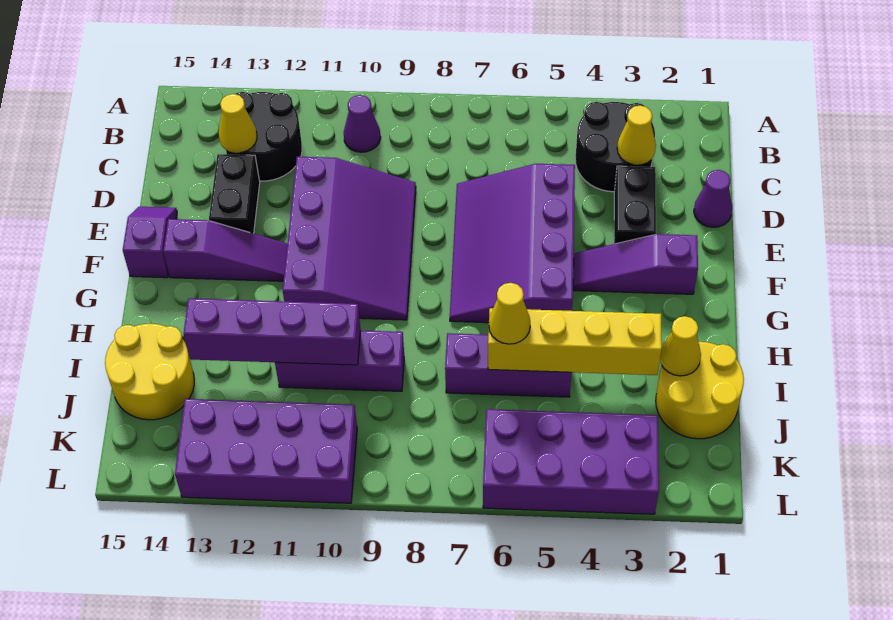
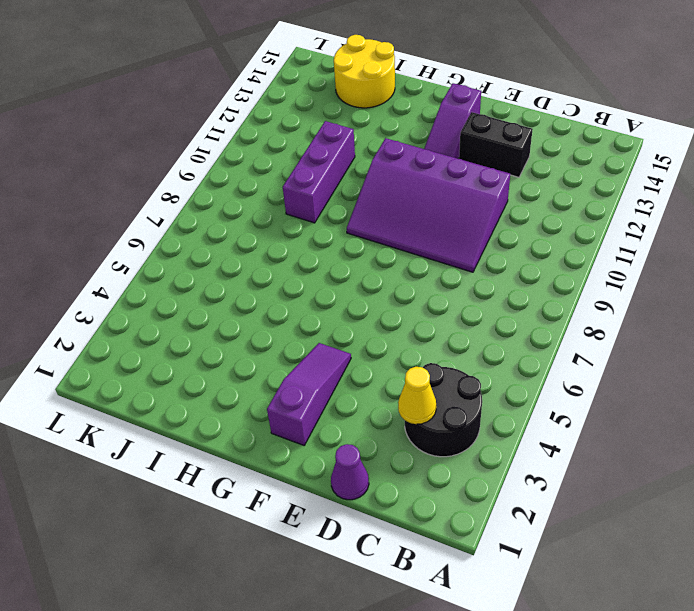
none -> purple 1x1 cone [344,95,381,152]
none -> black 2x2 round brick [226,92,302,181]
none -> black 1x2 brick [614,166,656,244]

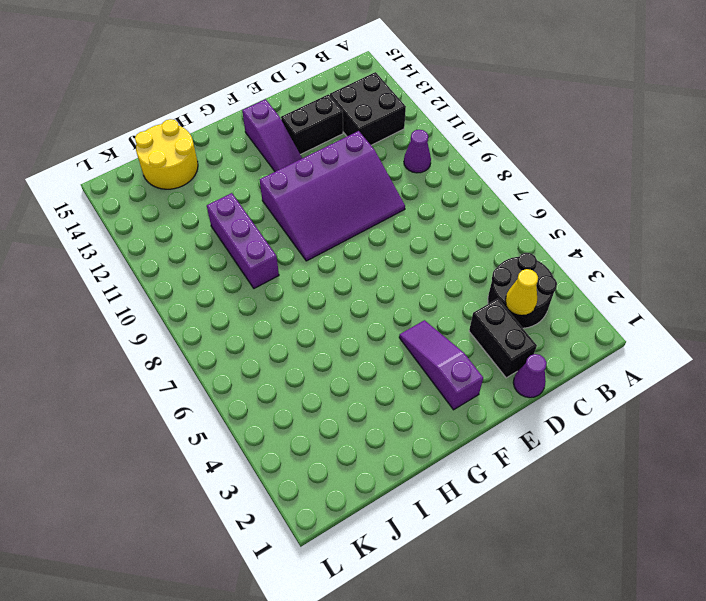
black 2x2 brick [330,72,406,145] -> black 2x2 round brick [226,92,302,181]
black 1x2 brick [469,299,537,378] -> black 1x2 brick turned to [614,166,656,244]
none -> purple 3x4 slope [450,164,575,323]
none -> purple 1x2 slope [123,207,177,278]
none -> yellow 2x2 round brick [656,342,744,439]

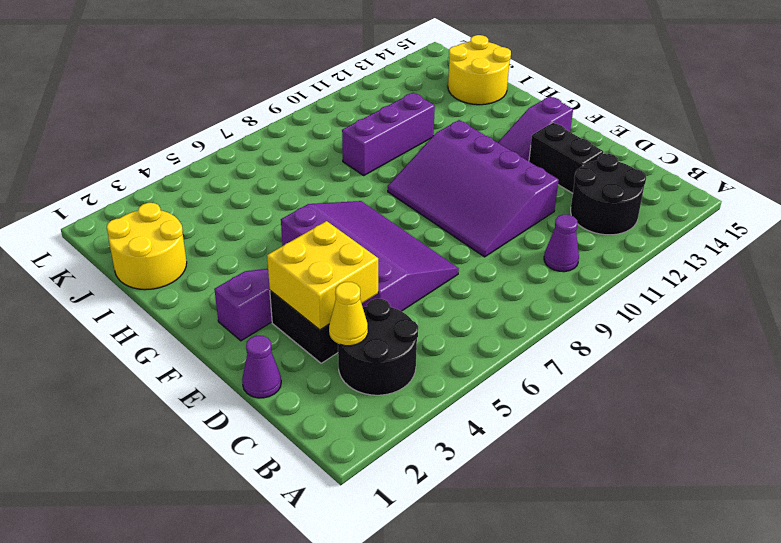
yellow 2x2 brick [267,221,378,330] -> none
none -> purple 1x2 slope [123,207,177,278]
none -> purple 1x3 brick [445,333,571,397]
none -> purple 2x4 brick [483,409,659,514]

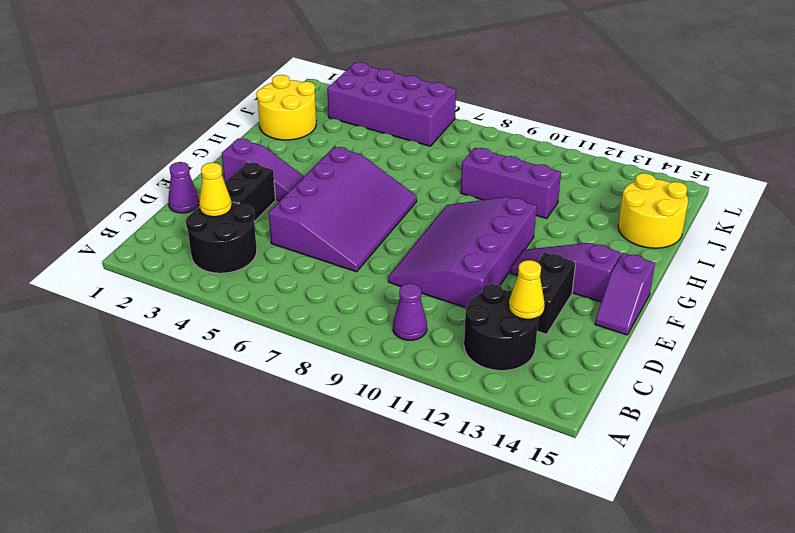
none -> purple 1x3 brick [445,333,571,397]
none -> purple 2x4 brick [175,399,357,503]
none -> yellow 1x1 cone [660,316,701,376]

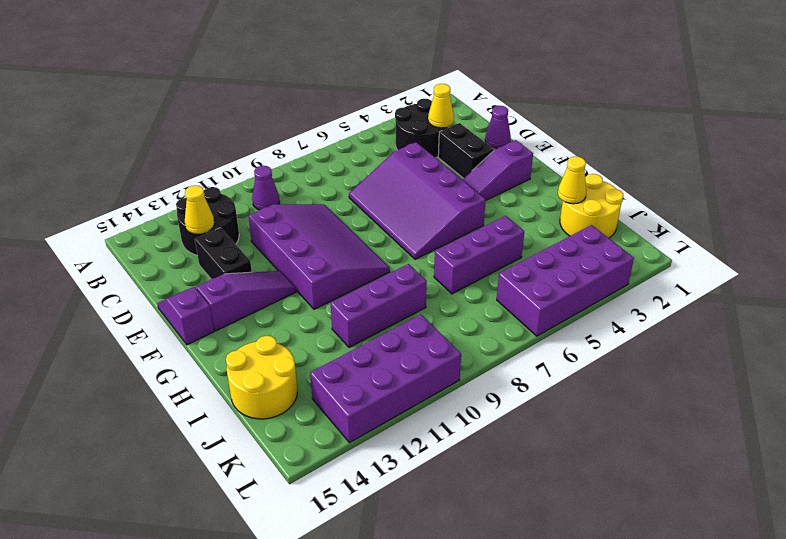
none -> yellow 1x4 brick [488,308,662,375]
none -> purple 1x4 brick [184,298,361,365]
none -> yellow 1x1 cone [489,283,530,344]

